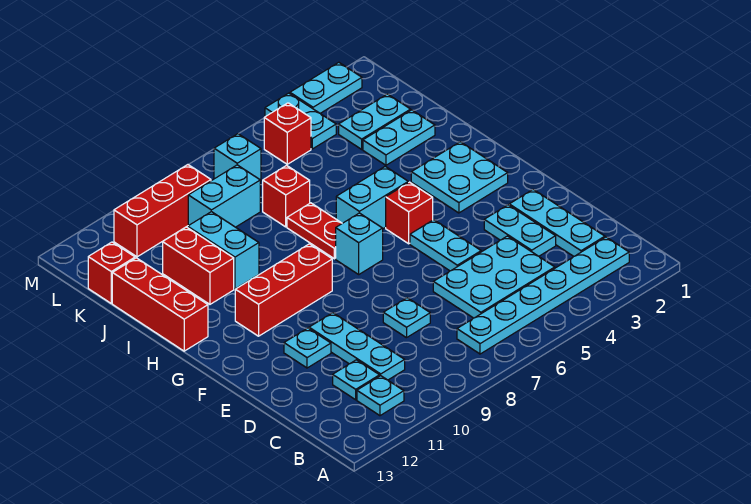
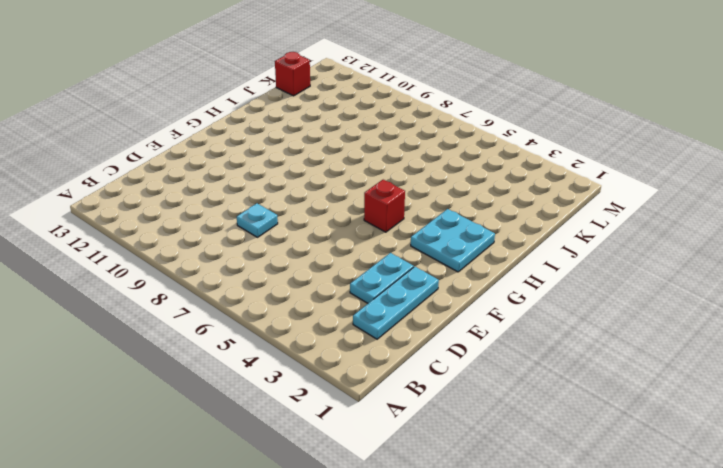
none -> cyan 1x6 plate [457,237,629,354]
none -> cyan 1x1 plate [357,376,404,416]
none -> cyan 2x3 plate [433,236,555,318]

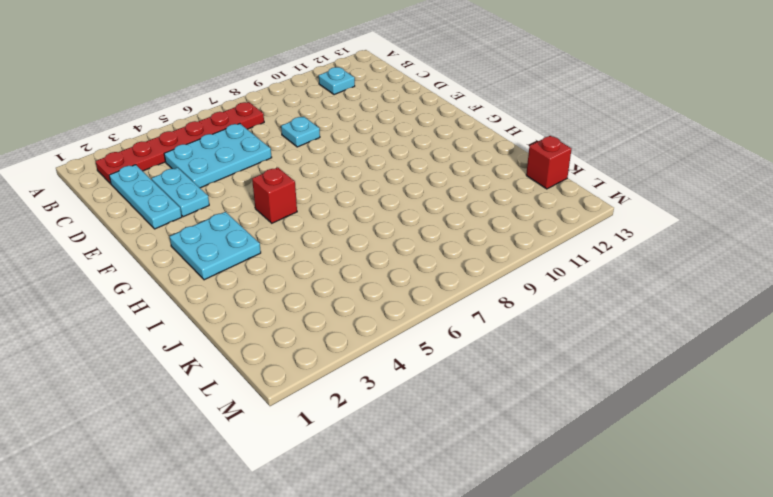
red 1x6 plate [96,102,264,184] -> cyan 1x6 plate [457,237,629,354]
none -> cyan 1x3 plate [309,313,405,380]
none -> cyan 1x1 plate [333,360,380,400]
none -> cyan 1x2 plate [410,220,481,271]

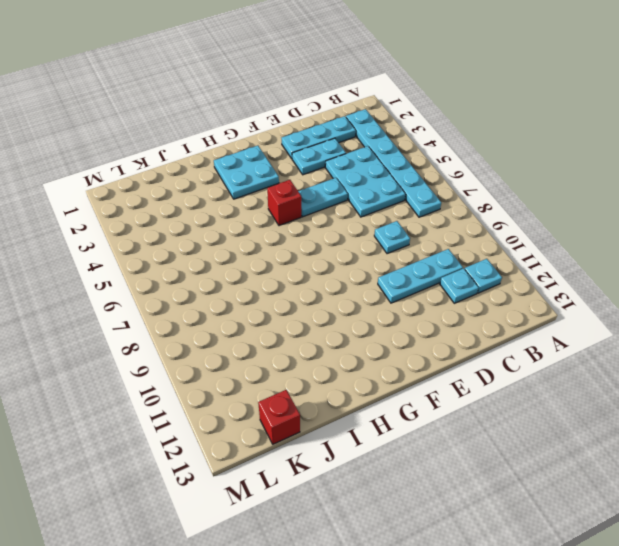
none -> cyan 1x1 plate [284,328,331,368]
none -> cyan 1x1 brick [336,213,383,274]
none -> red 1x3 brick [235,244,332,336]

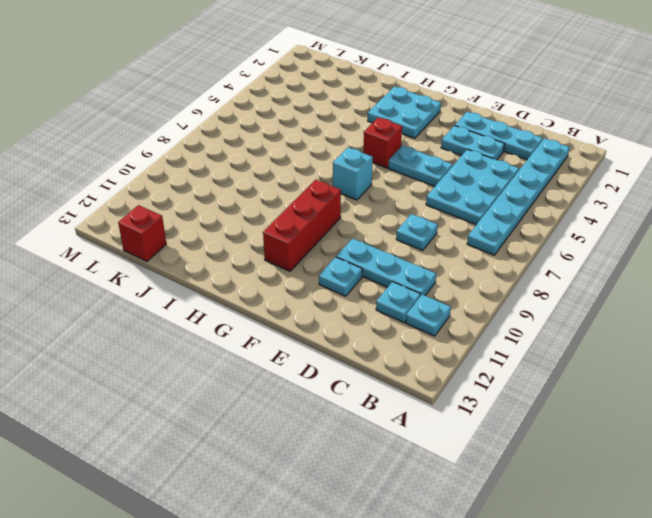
none -> cyan 1x2 brick [336,166,408,229]
none -> red 1x2 plate [287,203,342,259]
none -> red 1x3 brick [112,258,208,351]

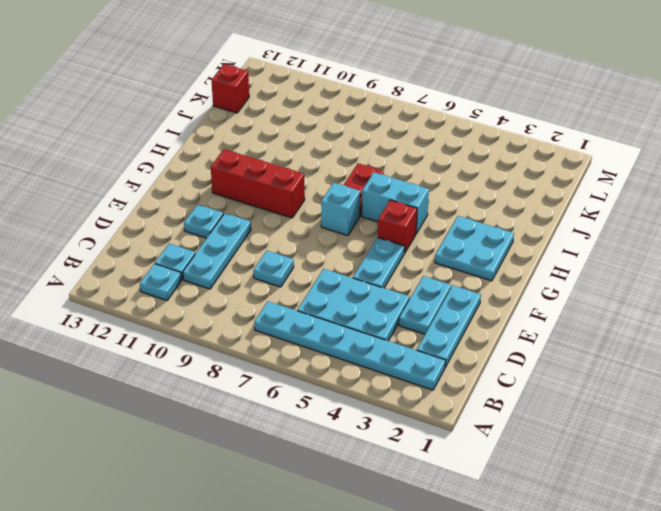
none -> red 1x3 brick [112,258,208,351]
none -> cyan 1x2 brick [188,212,259,289]
none -> red 1x2 brick [163,227,234,304]

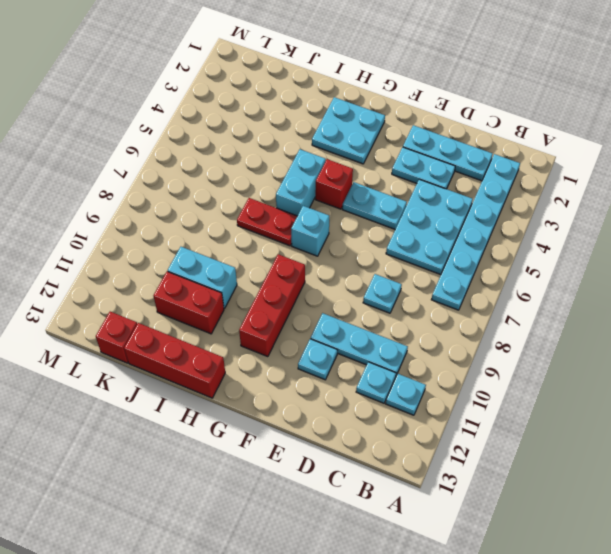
none -> cyan 1x2 plate [363,110,435,165]
none -> red 1x1 brick [263,166,310,227]
none -> cyan 1x2 plate [339,94,411,149]

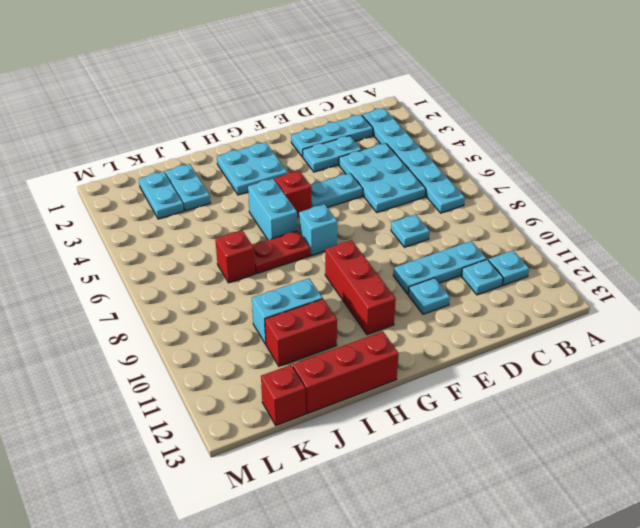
none -> cyan 1x2 brick [188,165,260,227]
none -> cyan 1x2 plate [265,93,336,149]
none -> red 1x1 brick [264,103,311,164]

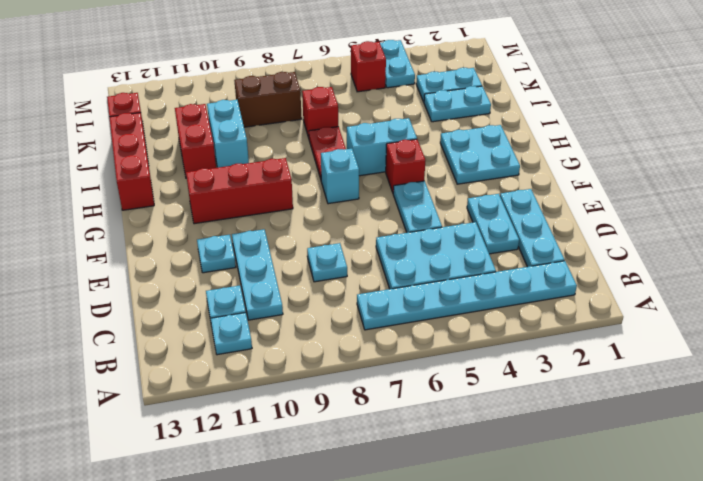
brown 1x2 brick [234,72,302,127] -> cyan 1x2 brick [188,165,260,227]
none -> cyan 1x1 brick [214,134,261,181]
none -> red 1x3 brick [114,165,211,257]
none -> cyan 1x2 plate [290,62,362,113]

